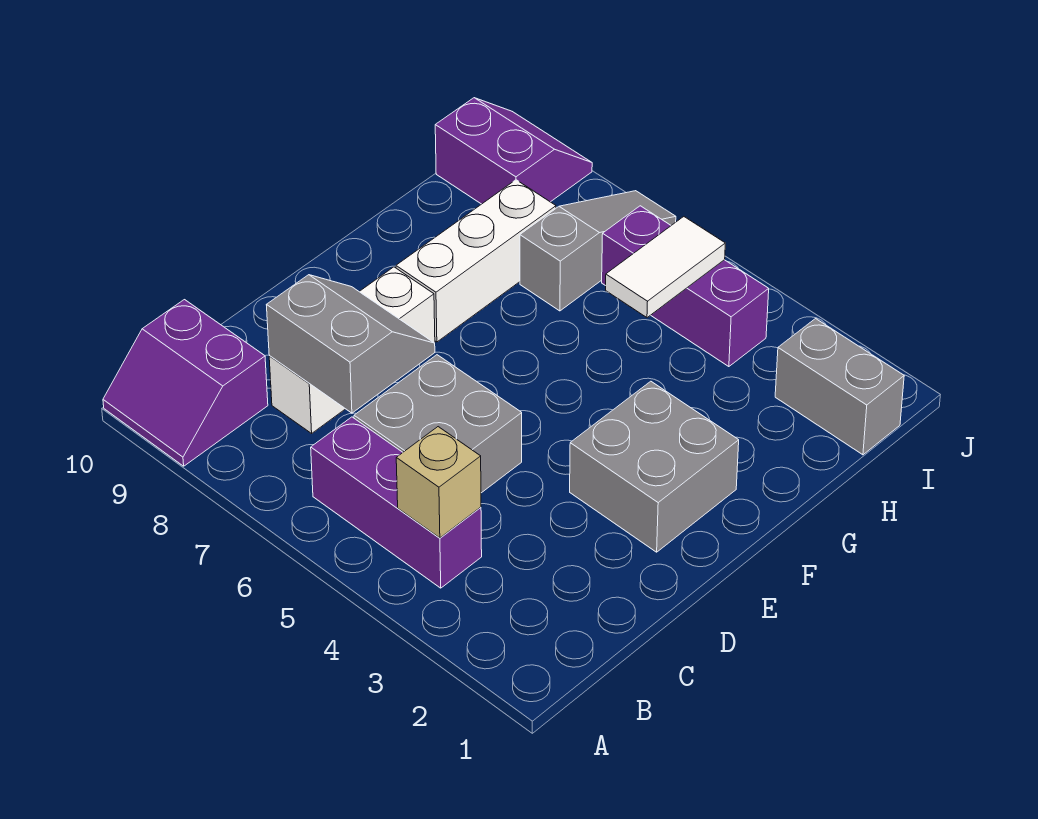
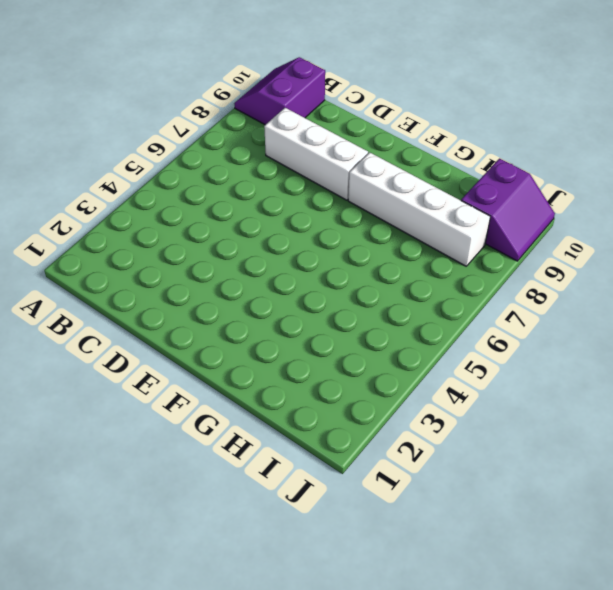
white 1x4 brick [348,152,490,266] -> white 1x3 brick [396,180,556,342]
none -> purple 1x3 brick [311,417,482,588]
none -> grey 2x2 brick [354,355,522,493]
none -> grey 2x2 brick [570,381,739,552]

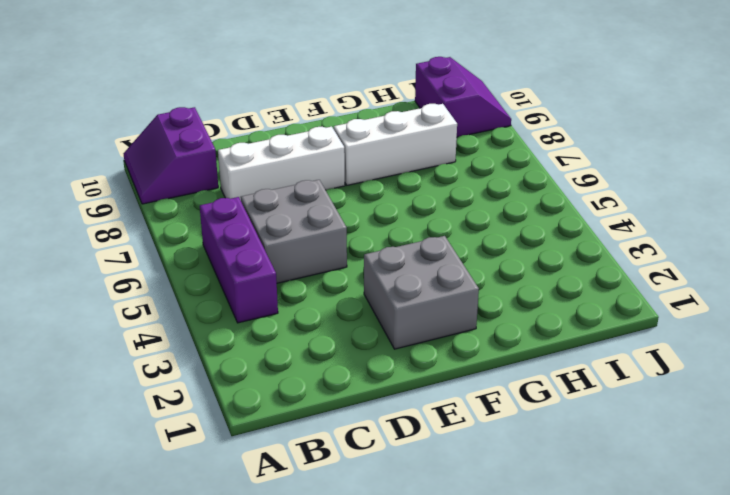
none -> grey 1x3 slope [520,191,676,311]
none -> grey 1x2 brick [775,319,904,455]
none -> purple 1x3 brick [602,206,769,367]

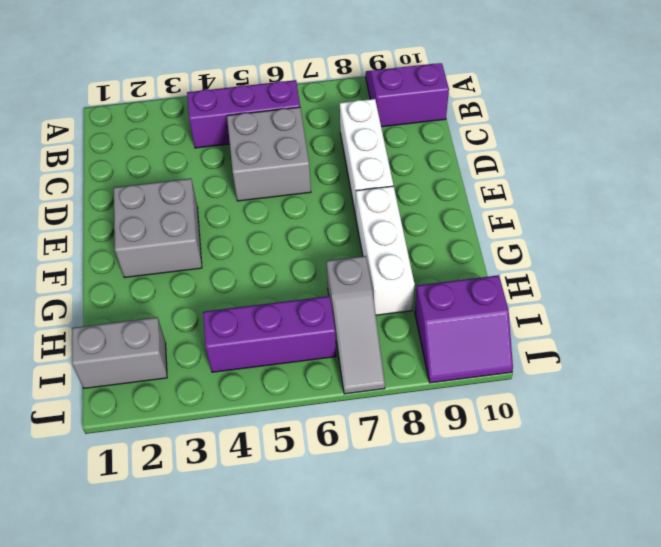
none -> tan 1x1 brick [396,427,481,538]
none -> grey 2x2 slope [267,275,435,413]
none -> white 1x2 tile [606,217,725,318]

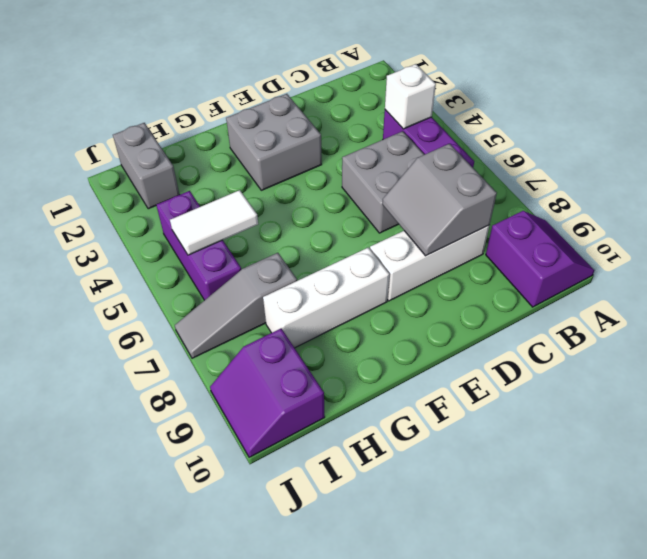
white 1x1 brick [385,64,436,129] -> tan 1x1 brick [396,427,481,538]

